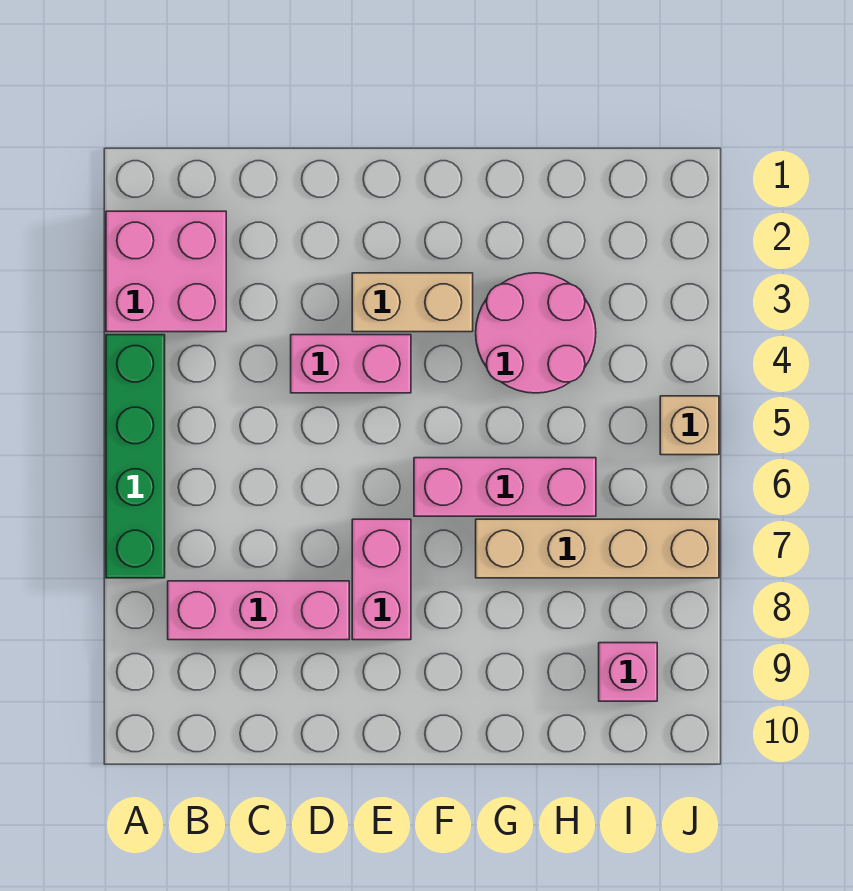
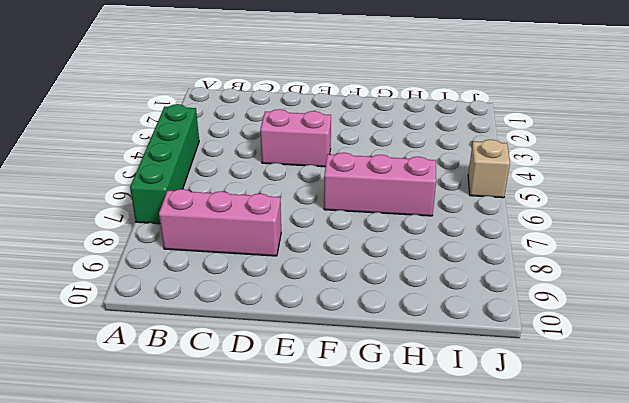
none -> pink 2x2 brick [106,211,226,332]
none -> tan 1x2 brick [352,273,473,332]

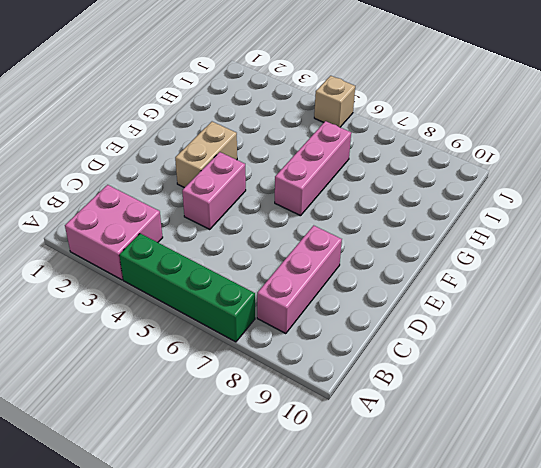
none -> pink 1x2 brick [352,519,411,640]
none -> pink 2x2 round brick [476,273,596,393]

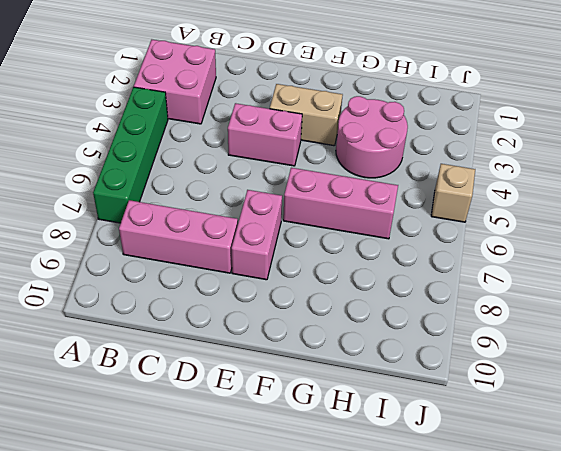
none -> tan 1x4 brick [476,519,719,578]
none -> pink 1x1 brick [599,643,657,701]

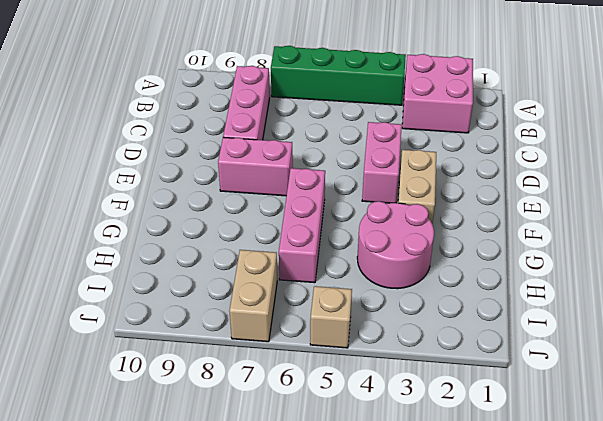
tan 1x2 brick [230,250,277,342] -> tan 1x4 brick [476,519,719,578]
none -> pink 1x1 brick [599,643,657,701]

